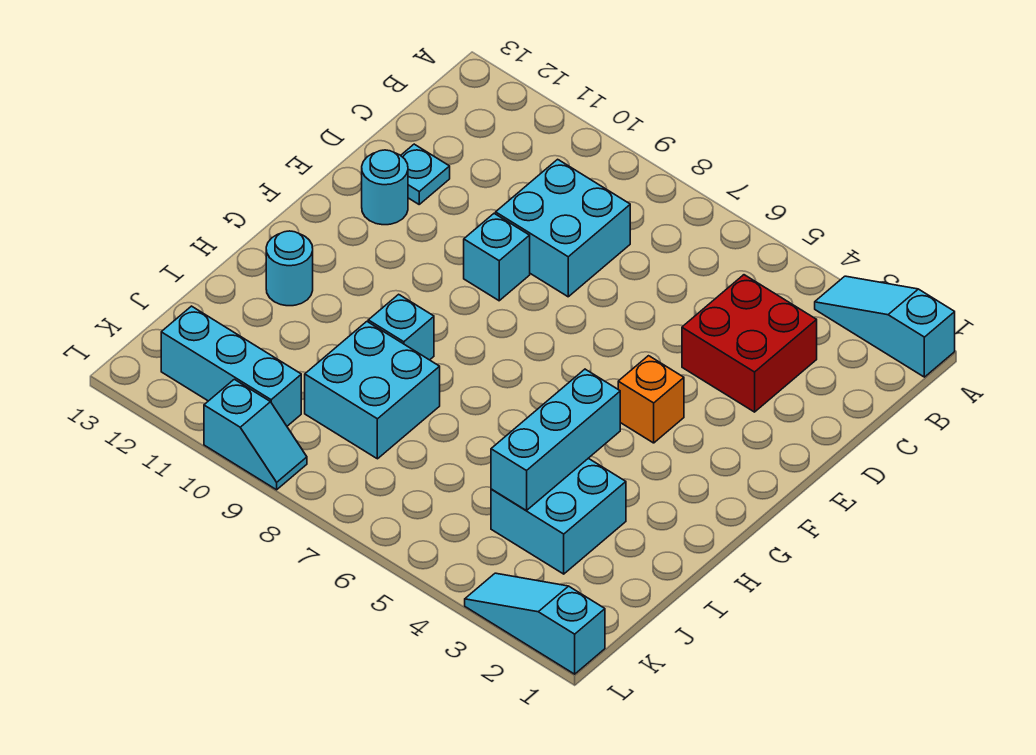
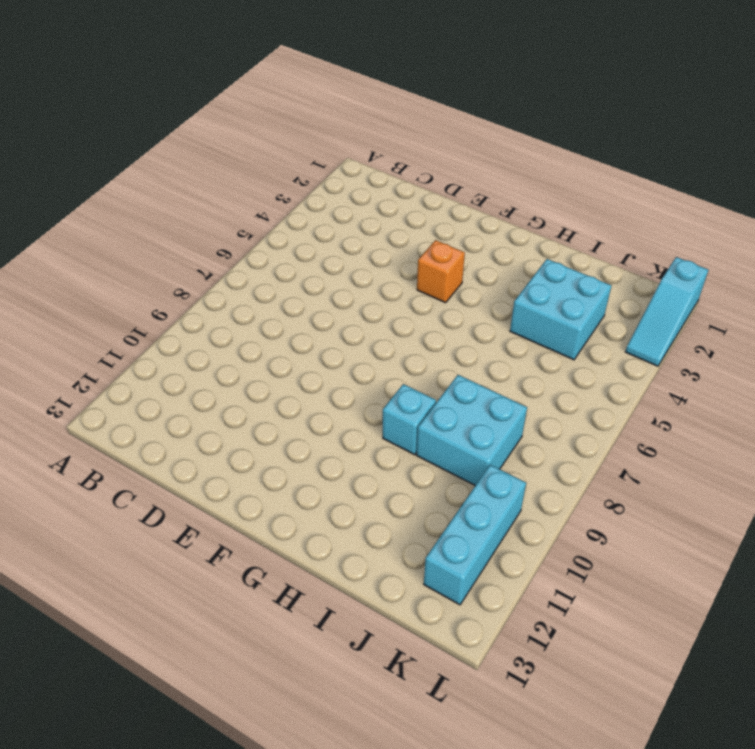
none -> cyan 1x3 slope [815,276,955,377]
none -> red 2x2 brick [682,275,817,412]
none -> cyan 2x2 brick [496,159,630,297]

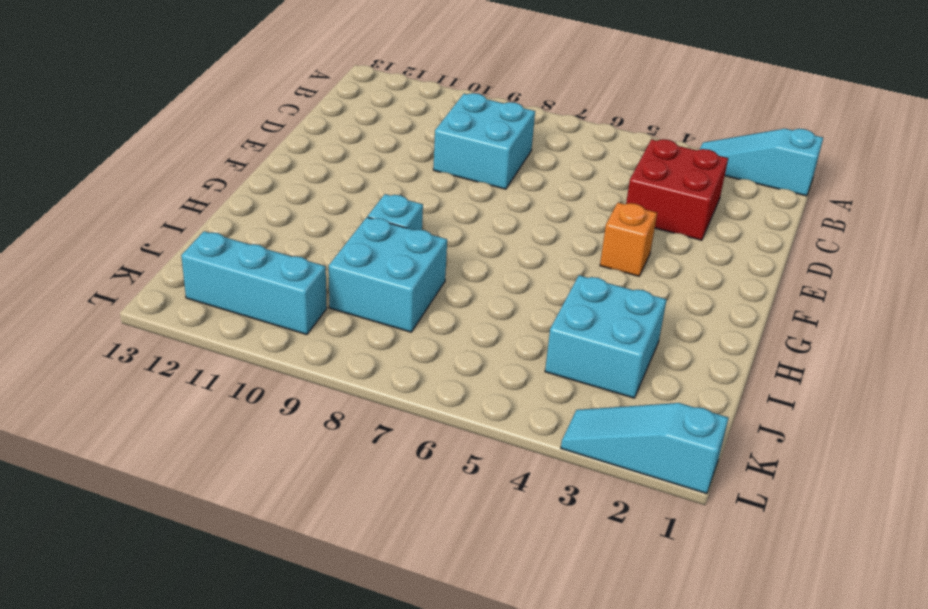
none -> cyan 1x1 plate [401,144,450,204]
none -> cyan 1x1 brick [464,213,530,301]
none -> cyan 1x1 round brick [362,150,408,225]

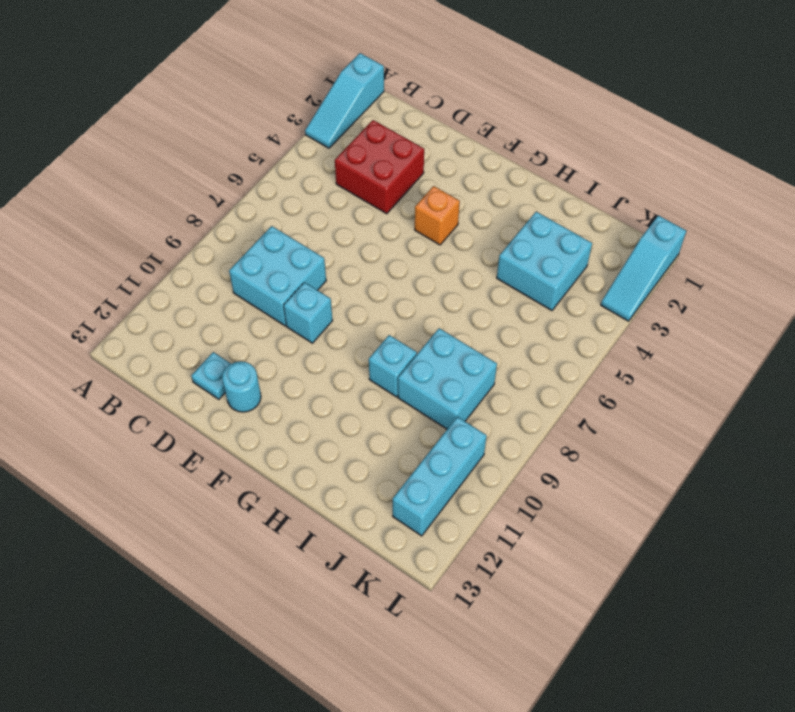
none -> cyan 1x1 round brick [266,231,313,306]
none -> cyan 1x2 slope [204,379,307,490]
none -> cyan 1x3 brick [491,369,620,511]

